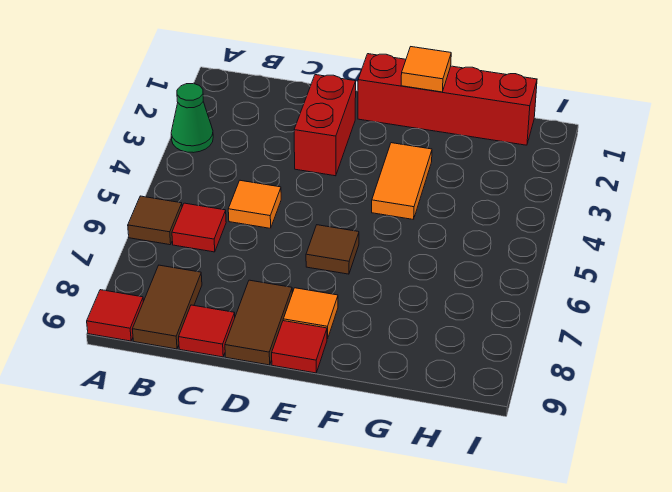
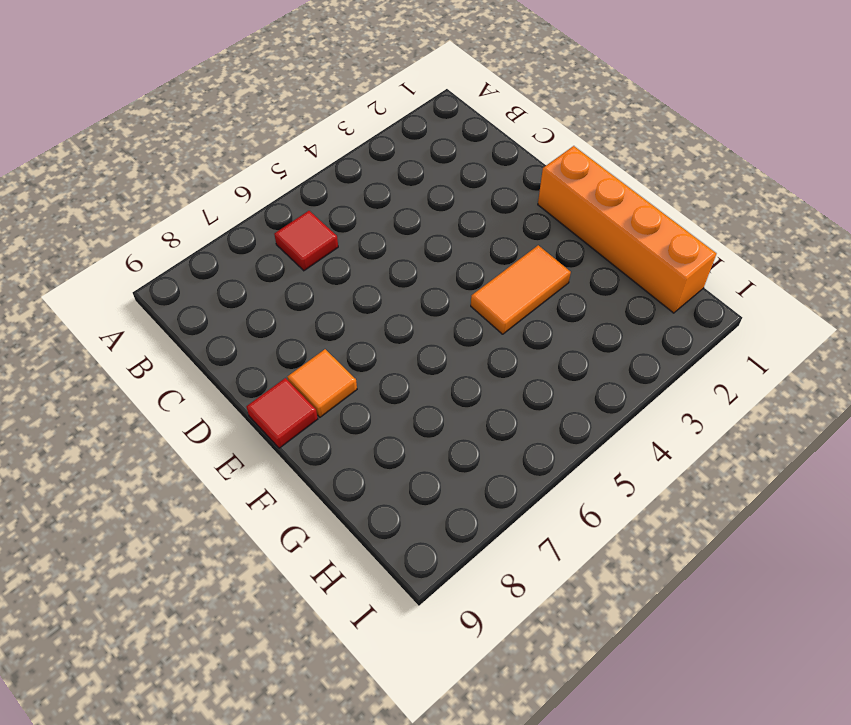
orange 1x4 brick [538,146,717,313] -> red 1x4 brick [358,54,537,145]
none -> green 1x1 cone [171,83,213,153]
none -> brown 1x1 tile [128,196,182,245]
none -> red 1x1 tile [87,290,143,341]

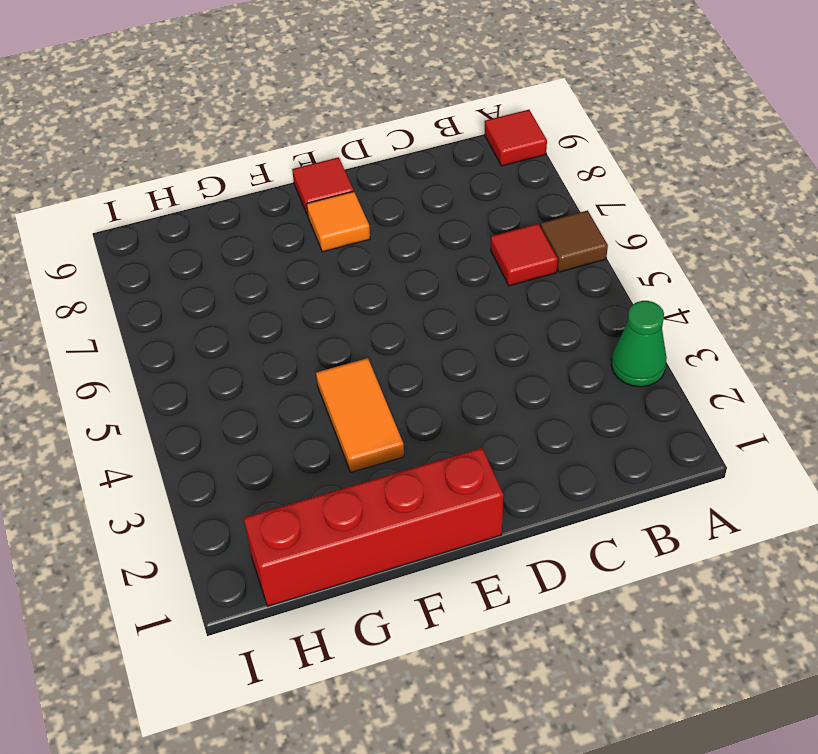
none -> brown 1x2 tile [132,265,202,349]
none -> orange 1x1 tile [228,180,281,228]
none -> red 1x1 tile [179,305,235,357]

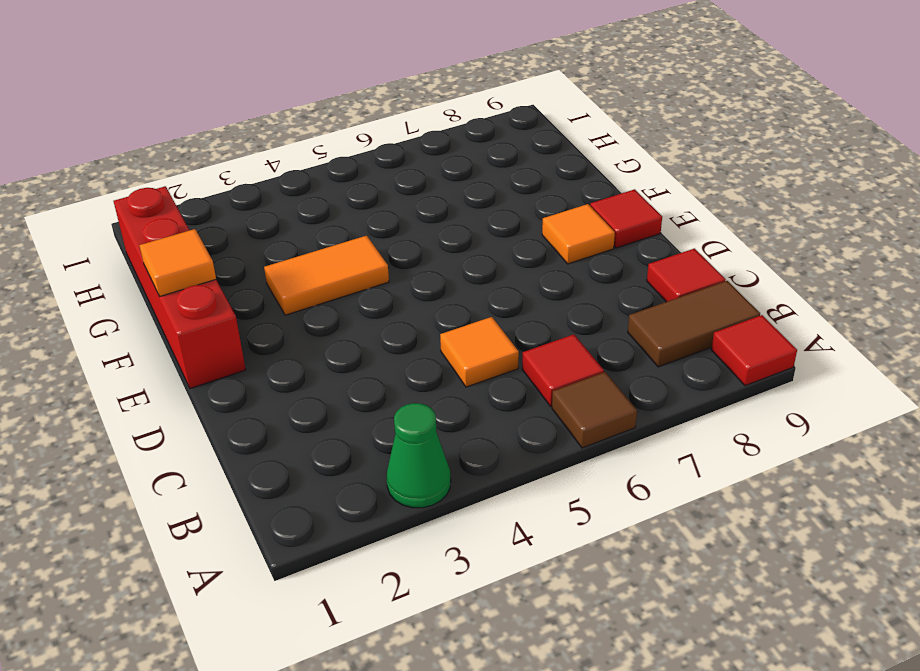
none -> red 1x2 brick [294,75,356,176]
none -> brown 1x2 tile [225,280,292,365]
none -> brown 1x1 tile [306,225,359,274]

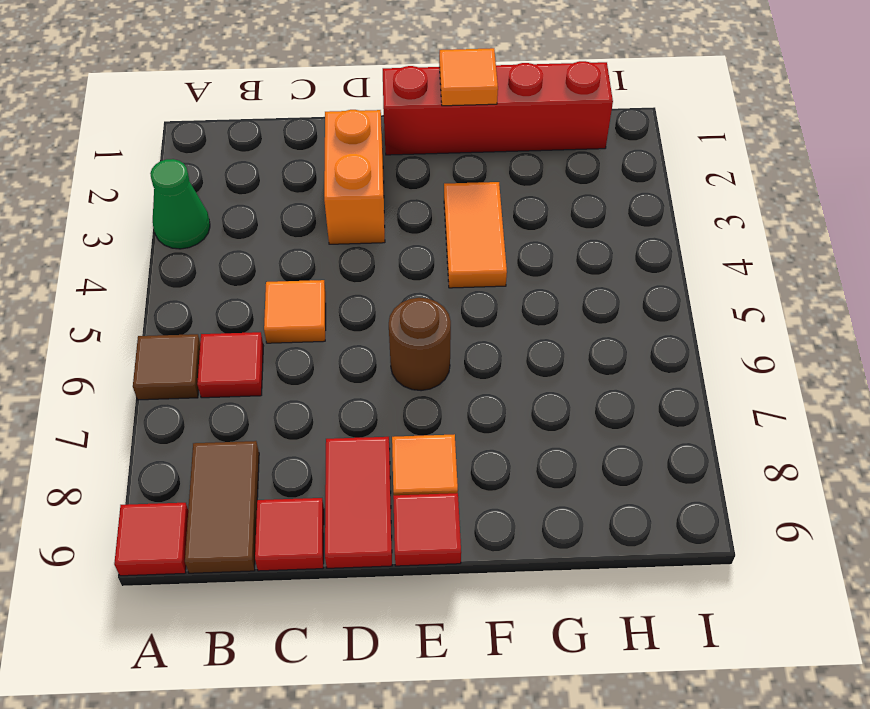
orange 1x2 brick [324,110,385,244] -> red 1x2 brick [294,75,356,176]
red 1x2 tile [325,437,392,568] -> brown 1x2 tile [225,280,292,365]
brown 1x1 round brick [389,298,451,391] -> brown 1x1 tile [306,225,359,274]

